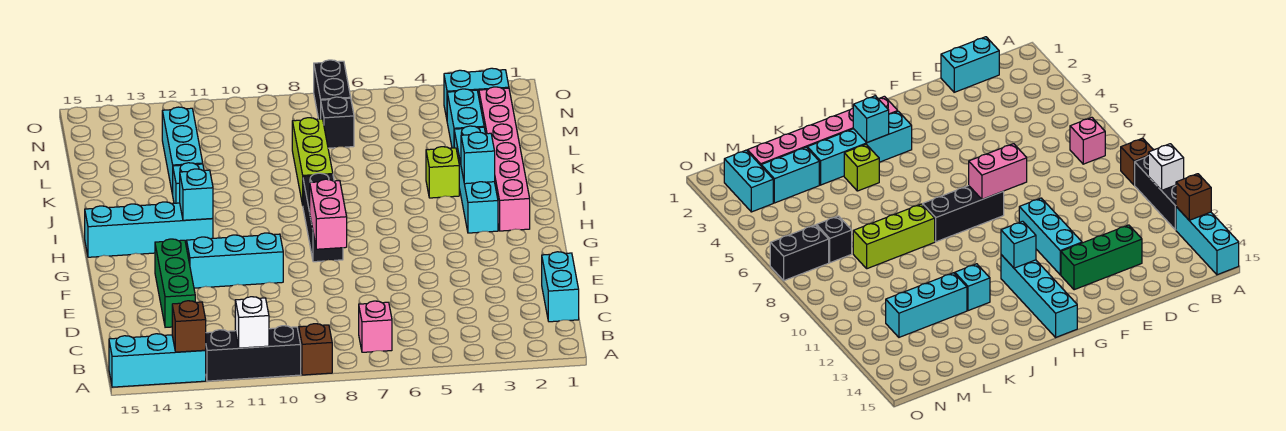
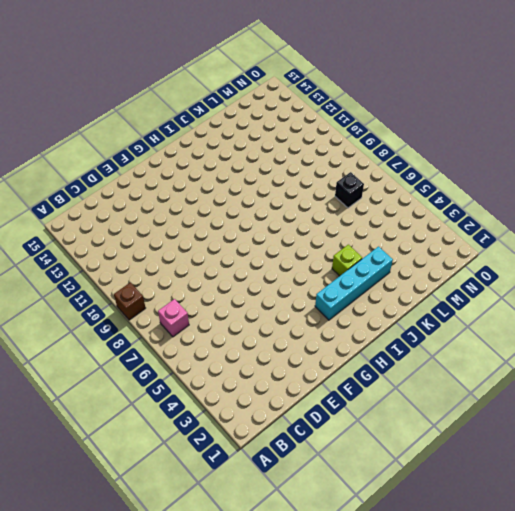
none -> black 1x3 brick [205,326,301,381]
none -> cyan 1x3 brick [109,334,206,387]
none -> cyan 1x2 brick [542,252,579,322]

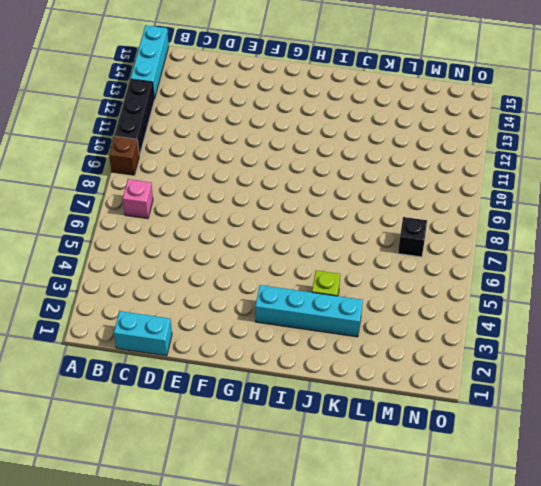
none -> green 1x3 brick [155,239,195,327]
none -> cyan 1x3 brick [187,233,283,288]
none -> black 1x3 brick [303,173,343,262]

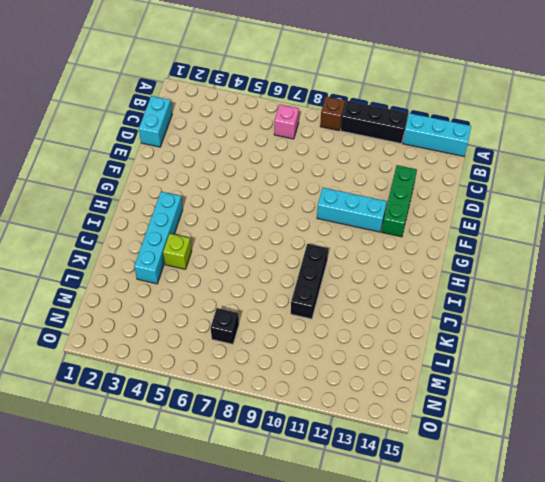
black 1x3 brick [291,244,328,319] -> black 1x3 brick moved to [303,173,343,262]
none -> pink 1x6 brick [479,87,530,231]
none -> cyan 1x4 brick [85,202,213,257]
none -> lime 1x3 brick [292,118,333,205]

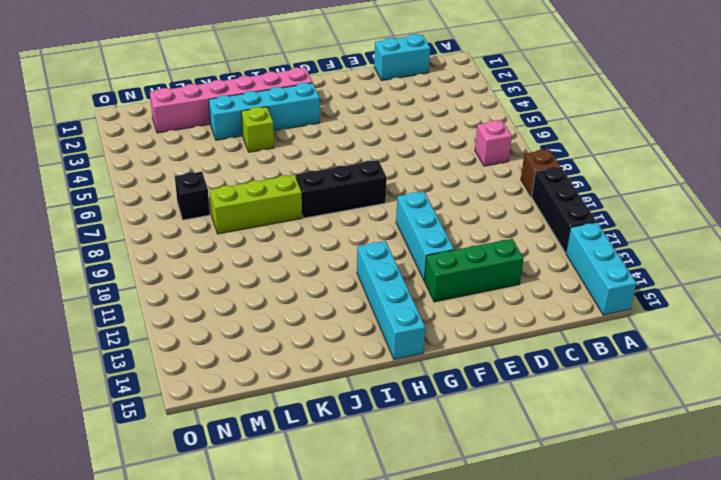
none -> cyan 1x1 brick [173,163,204,203]
none -> cyan 1x3 brick [162,107,203,195]
none -> cyan 1x2 brick [447,89,484,148]

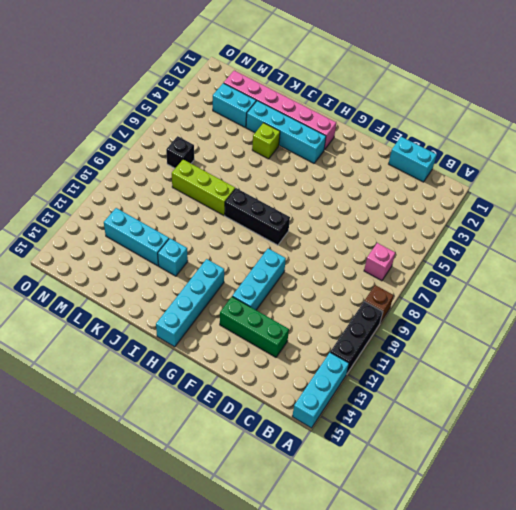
none -> cyan 1x2 brick [444,68,509,118]
none -> black 1x2 brick [314,60,351,119]
none -> white 1x1 brick [235,297,269,348]

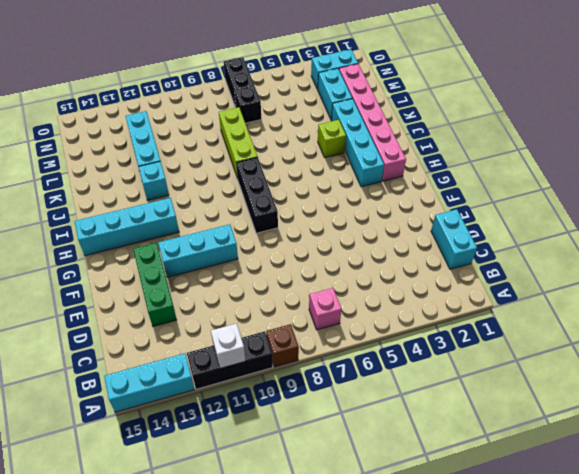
none -> brown 1x1 brick [172,301,206,352]
none -> pink 1x2 brick [310,179,347,249]
none -> cyan 1x1 brick [180,169,213,220]

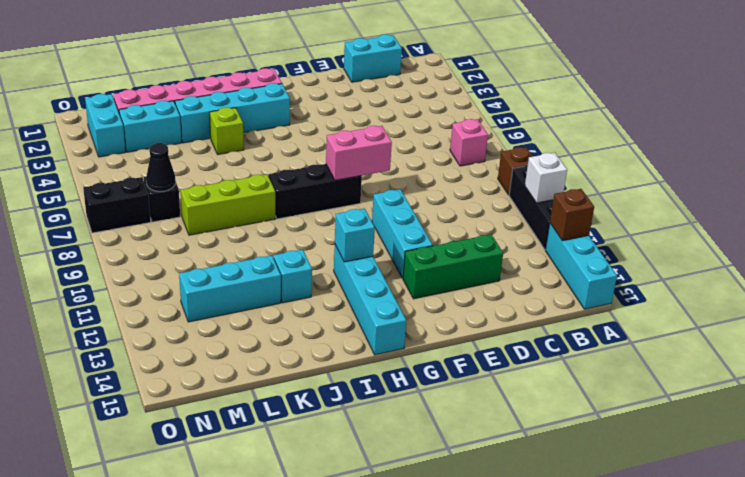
black 1x1 cone [146,143,176,192] -> none
none -> cyan 1x1 brick [461,132,495,184]

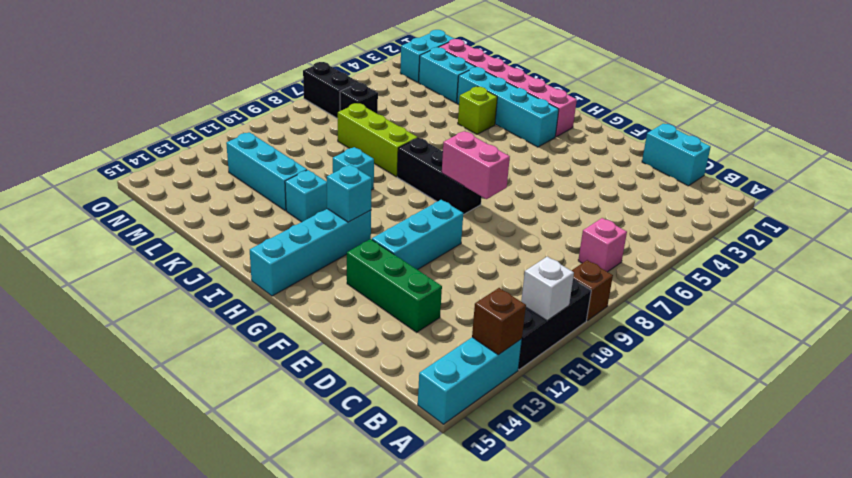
cyan 1x1 brick [333,147,374,190] -> cyan 1x1 brick moved to [461,132,495,184]

